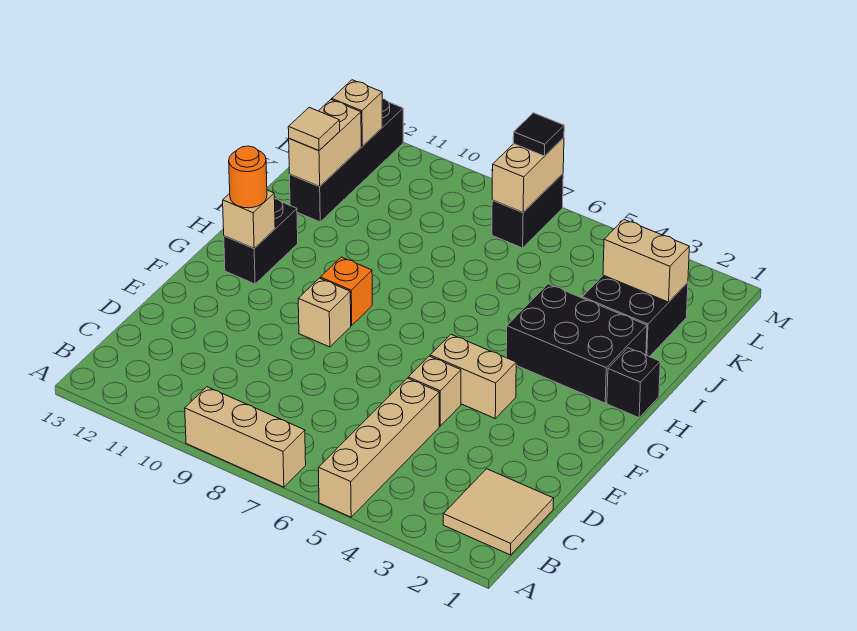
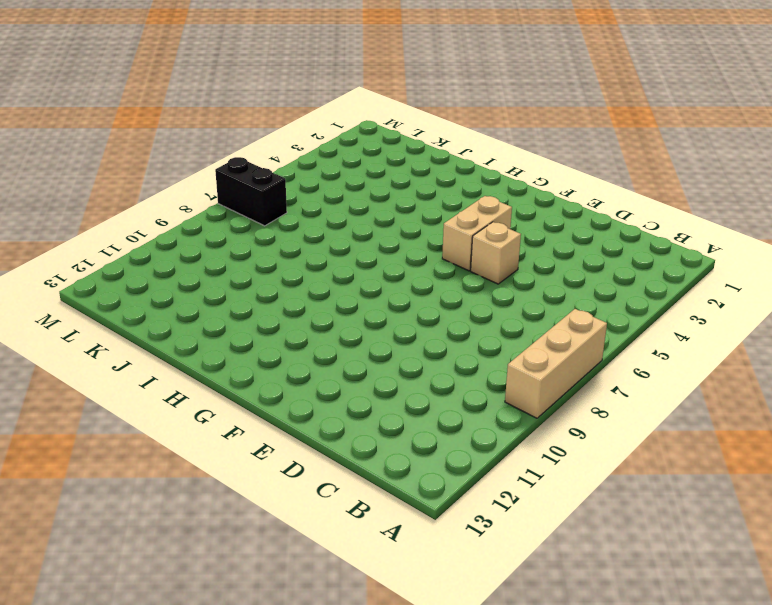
none -> tan 1x4 brick [318,378,439,517]
none -> tan 2x2 tile [443,469,554,555]
none -> tan 1x1 brick [298,278,351,347]

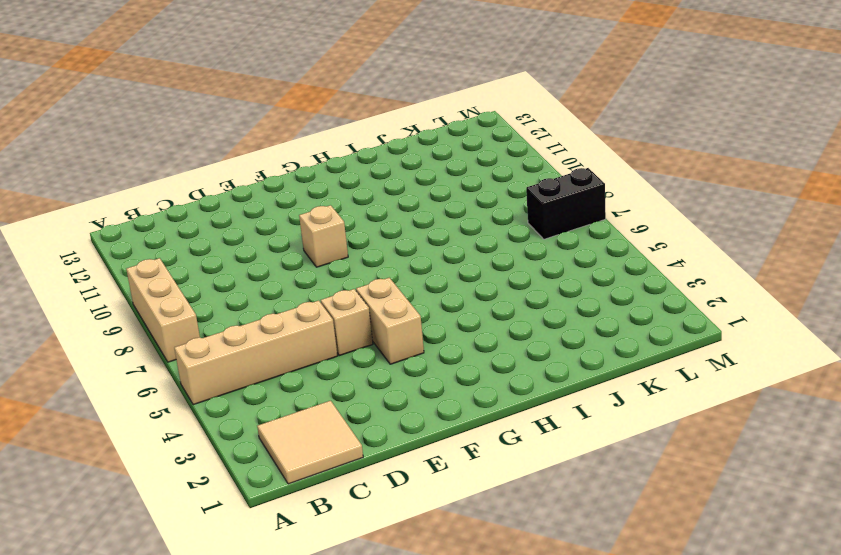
none -> orange 1x1 brick [320,257,372,325]
none -> black 1x2 brick [224,199,298,284]
none -> black 1x1 brick [607,348,660,418]

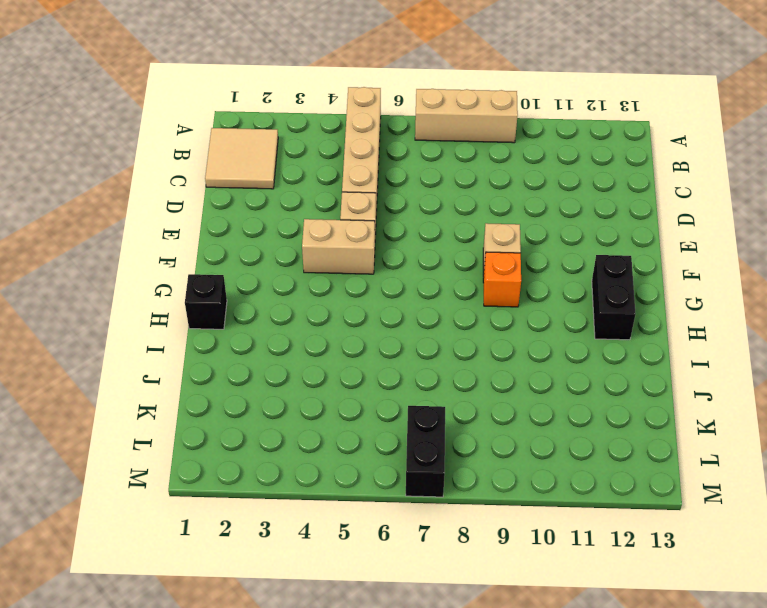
none -> black 2x3 brick [506,284,647,403]
none -> black 2x2 brick [582,275,688,357]
none -> black 1x4 brick [290,99,403,222]

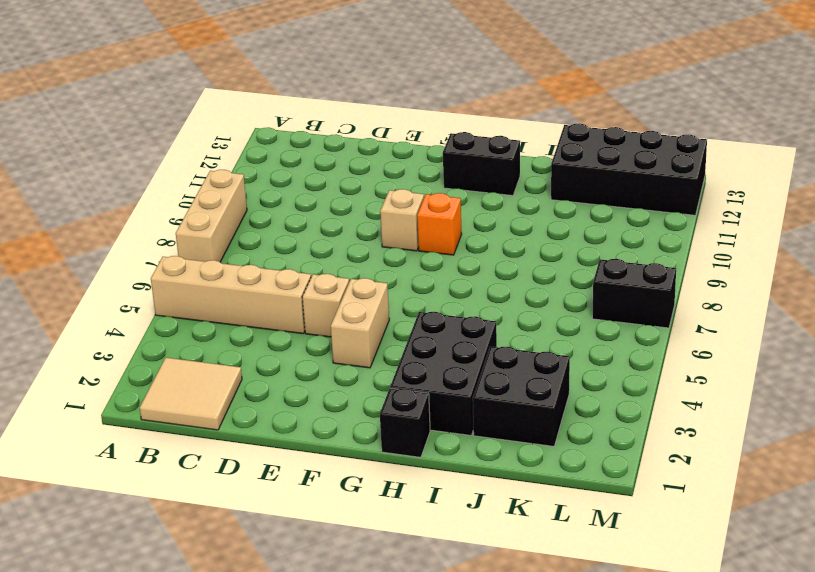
black 2x4 brick [551,123,707,215] -> black 1x4 brick [290,99,403,222]
none -> tan 1x1 brick [223,190,275,248]
none -> tan 1x2 brick [289,100,361,187]
none -> tan 1x2 brick [603,220,689,302]

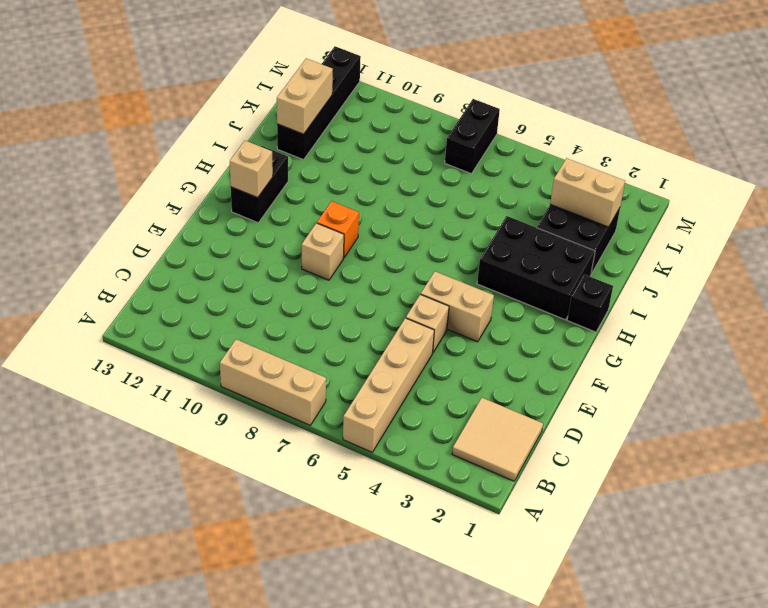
none -> tan 1x2 brick [492,137,564,212]
none -> tan 1x1 brick [332,80,382,146]
none -> orange 1x1 round brick [229,146,267,208]

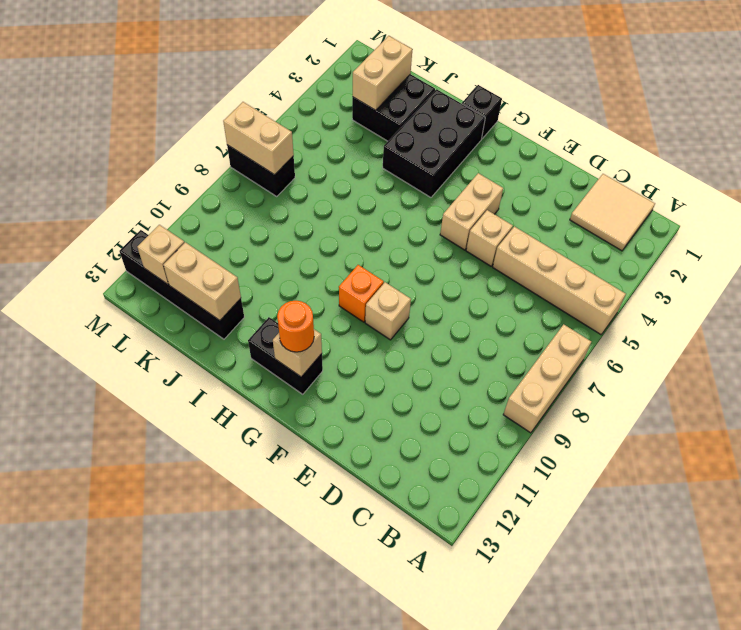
none -> tan 1x1 tile [288,107,340,151]
none -> black 1x1 tile [513,113,564,156]

